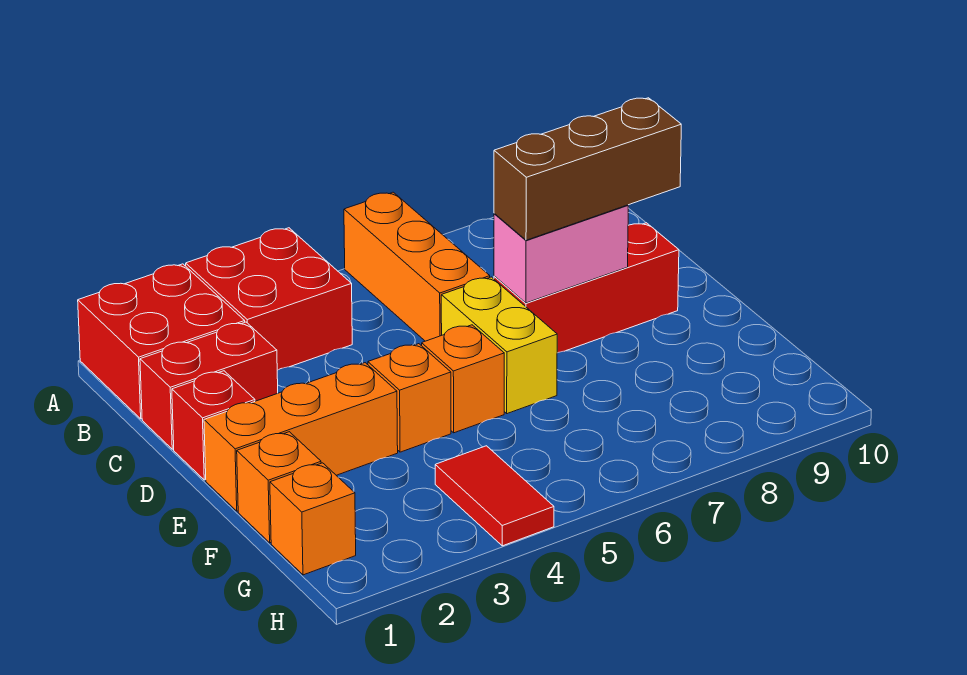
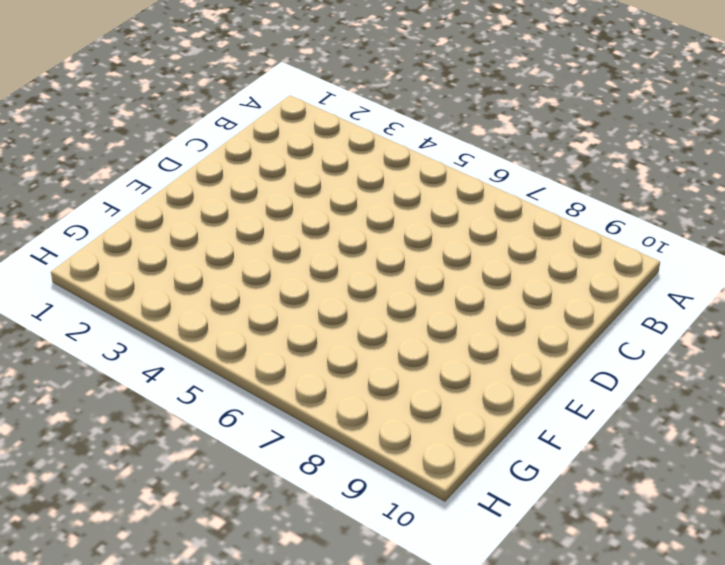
none -> red 2x2 brick [78,264,245,419]
none -> red 2x2 brick [186,228,352,370]
none -> orange 1x3 brick [344,192,490,341]

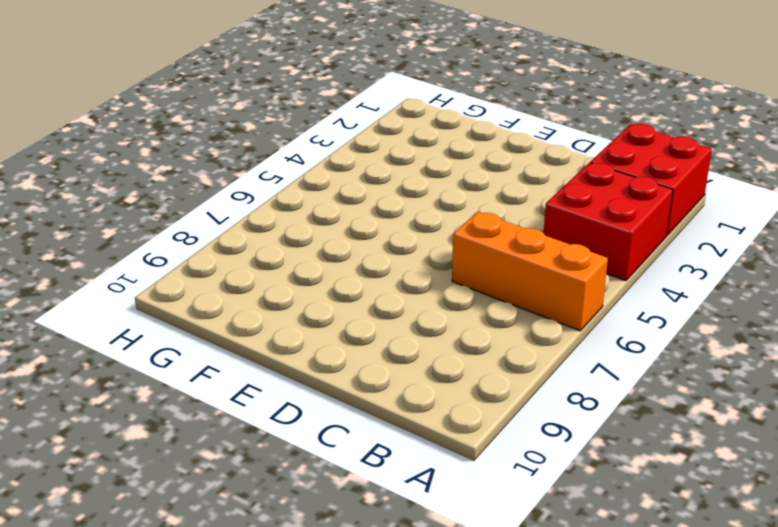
none -> red 1x2 brick [140,322,278,449]
none -> red 1x1 brick [172,371,255,480]
none -> yellow 1x2 brick [441,277,557,414]

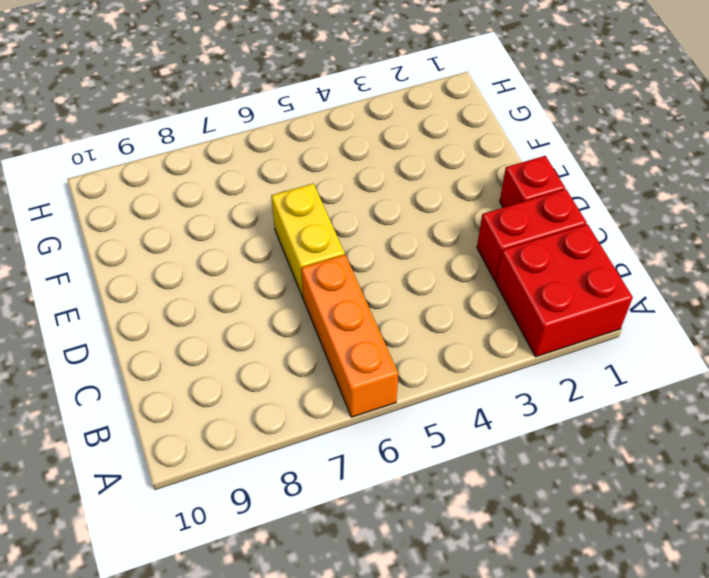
none -> red 2x2 brick [186,228,352,370]
none -> red 1x3 brick [494,223,679,353]
none -> orange 1x3 brick [204,363,398,511]

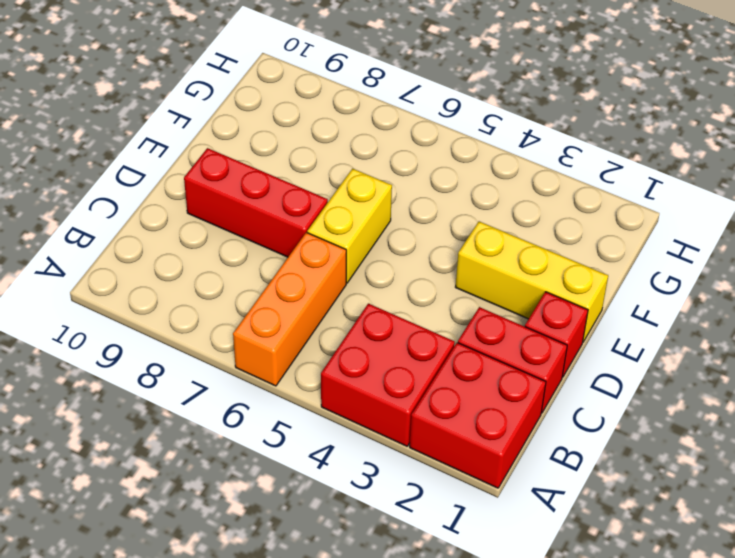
yellow 1x3 brick [456,221,608,342] -> orange 1x3 brick [204,363,398,511]
none -> orange 1x1 brick [368,344,451,452]
none -> orange 1x1 brick [422,325,504,433]
none -> orange 1x1 brick [237,432,321,543]

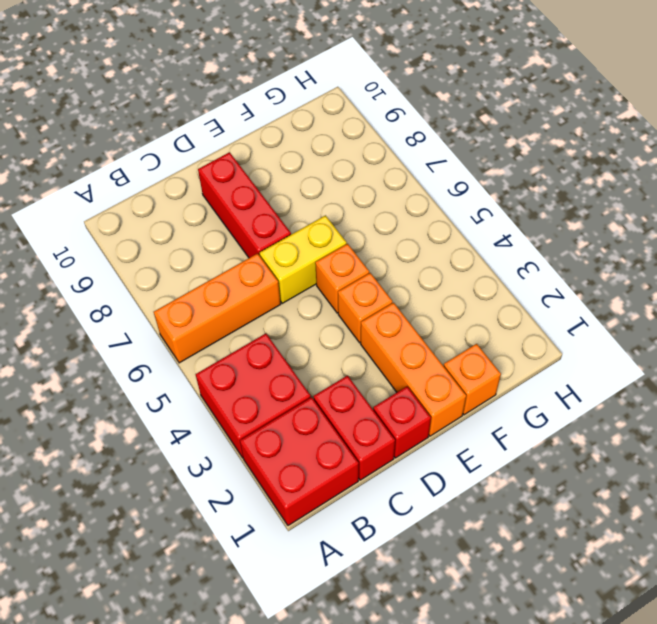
none -> orange 1x1 brick [270,463,356,575]
none -> red 1x2 tile [435,446,554,546]
none -> pink 1x2 brick [494,205,628,303]

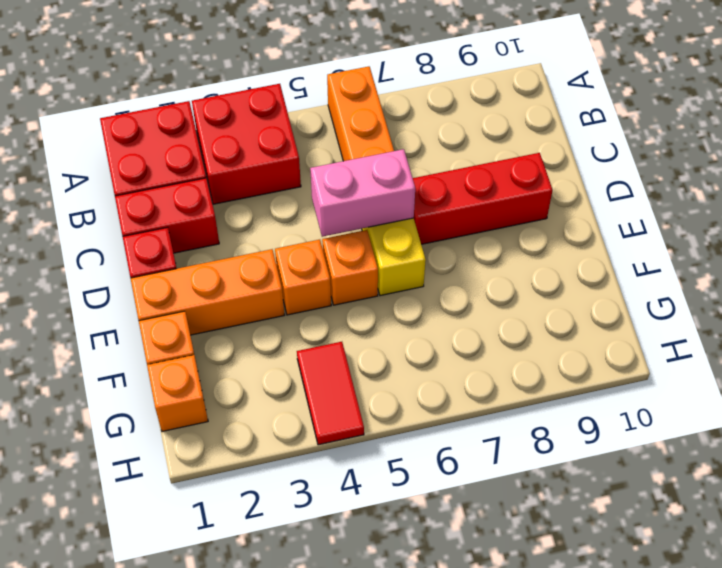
pink 1x2 brick [310,149,415,237] -> pink 1x2 brick moved to [494,205,628,303]
none -> brown 1x3 brick [494,98,681,240]

